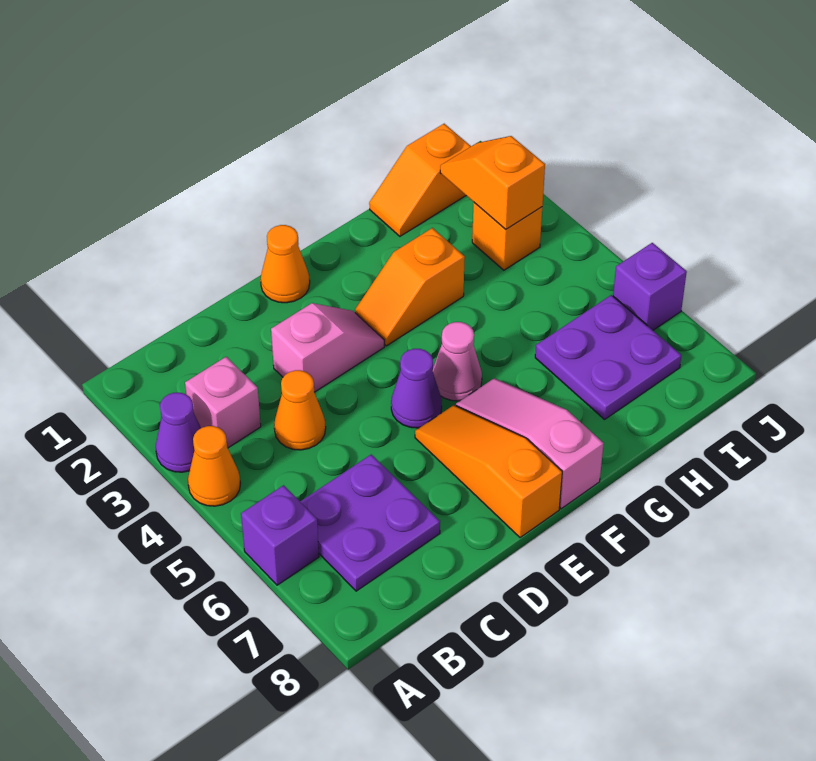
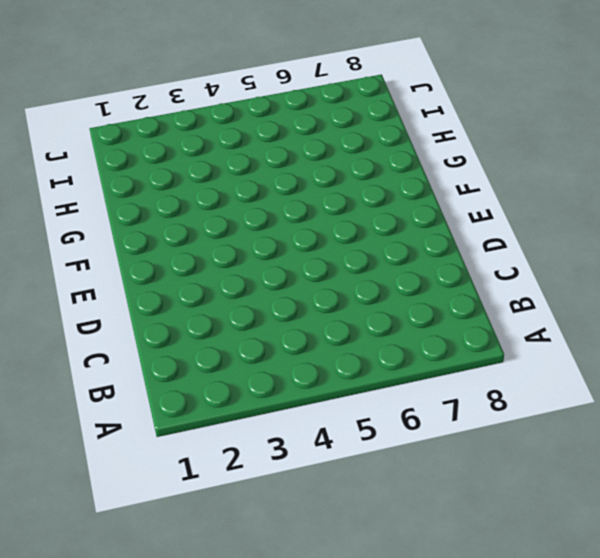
none -> purple 1x1 cone [156,393,201,472]
none -> orange 1x1 cone [188,426,241,506]
none -> purple 1x1 brick [241,485,319,585]

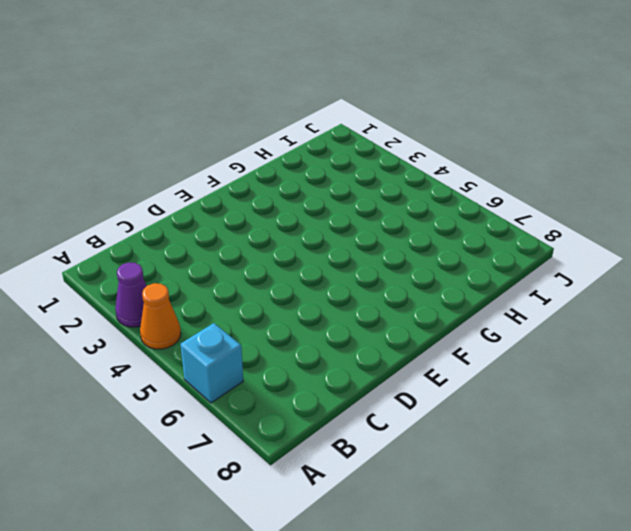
cyan 1x1 brick [181,323,243,403] -> purple 1x1 brick [241,485,319,585]
none -> pink 1x1 brick [185,357,261,448]
none -> purple 2x2 plate [300,455,440,591]
none -> orange 1x1 cone [274,370,326,450]

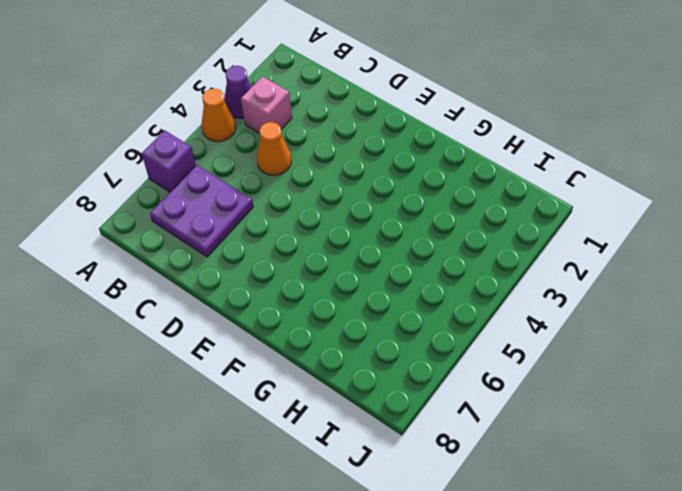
none -> pink 1x2 slope [271,303,384,392]
none -> orange 1x1 cone [261,225,310,303]
none -> purple 1x1 cone [391,349,442,428]

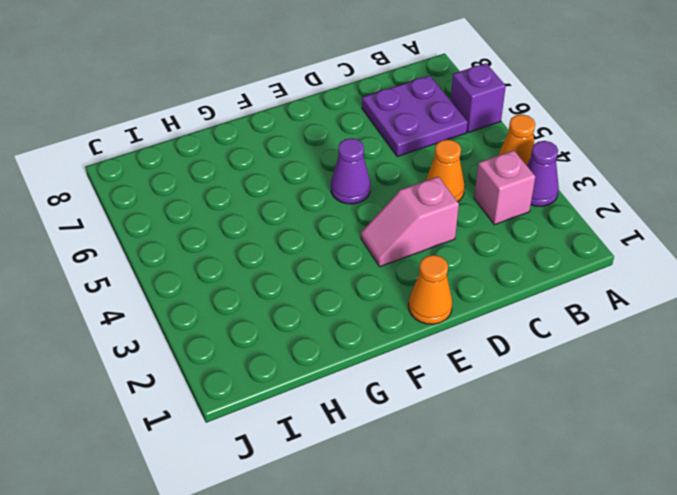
none -> orange 1x3 slope [415,405,562,538]
none -> orange 1x2 slope [355,228,465,346]
none -> pink 1x1 cone [433,322,482,401]

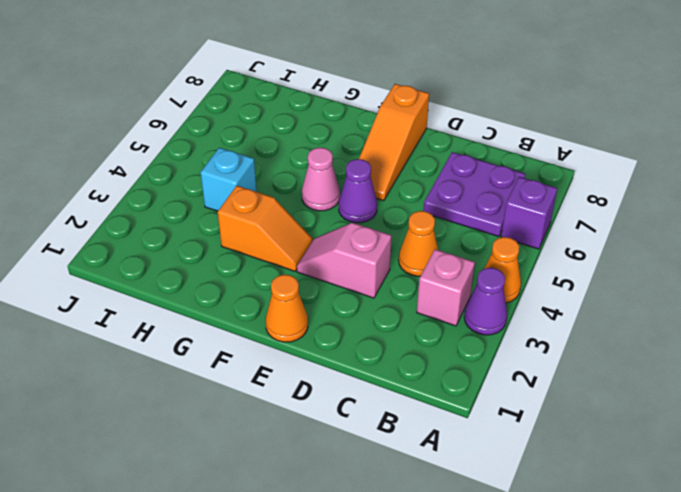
cyan 1x1 brick [200,148,257,211] -> none
none -> pink 1x3 slope [456,378,604,509]
none -> orange 1x2 slope [369,124,471,236]
none -> purple 2x2 plate [535,295,682,419]

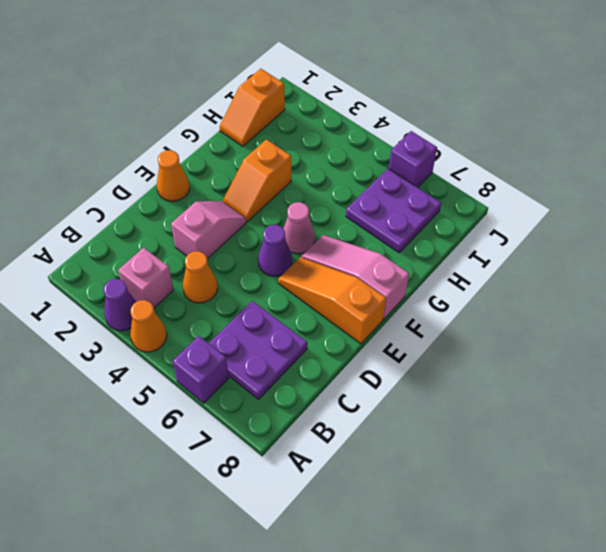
none -> orange 1x1 brick [472,202,542,270]
none -> orange 1x2 slope [440,136,545,229]

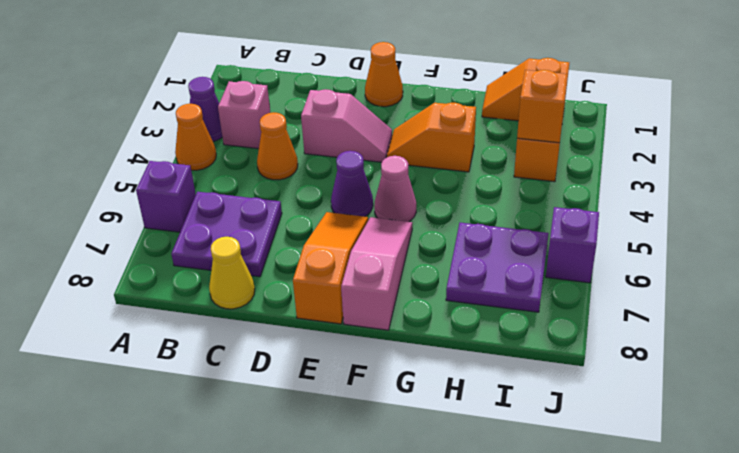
yellow 1x1 cone [209,237,255,309] -> none

